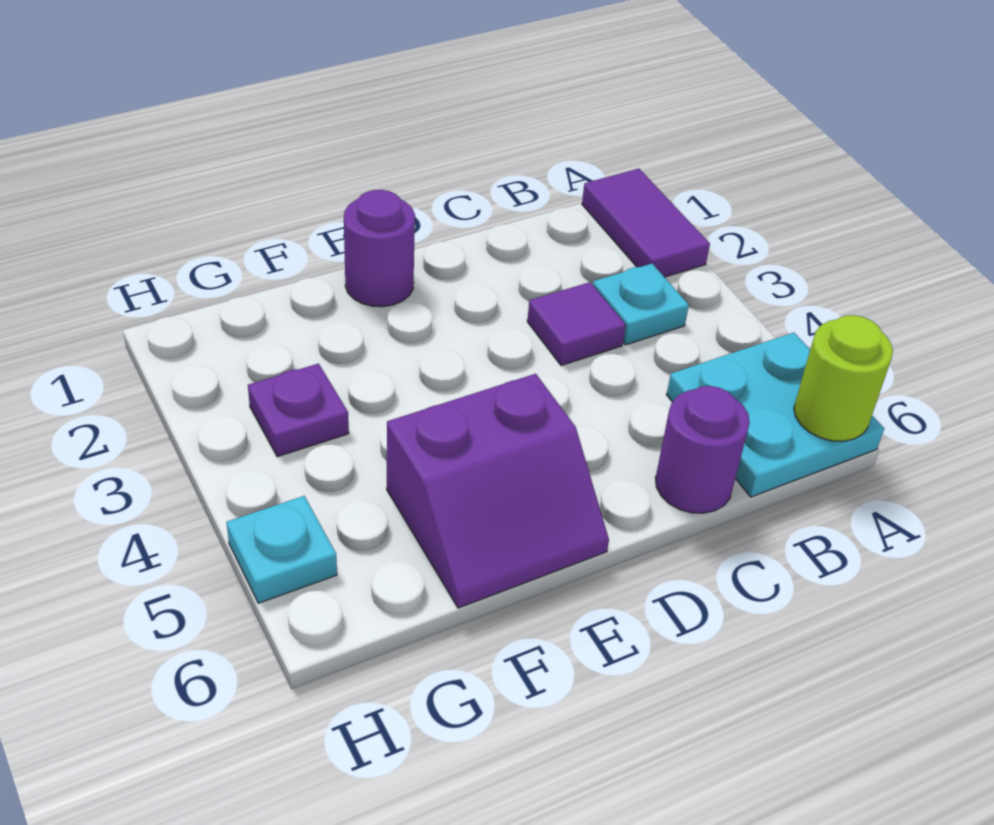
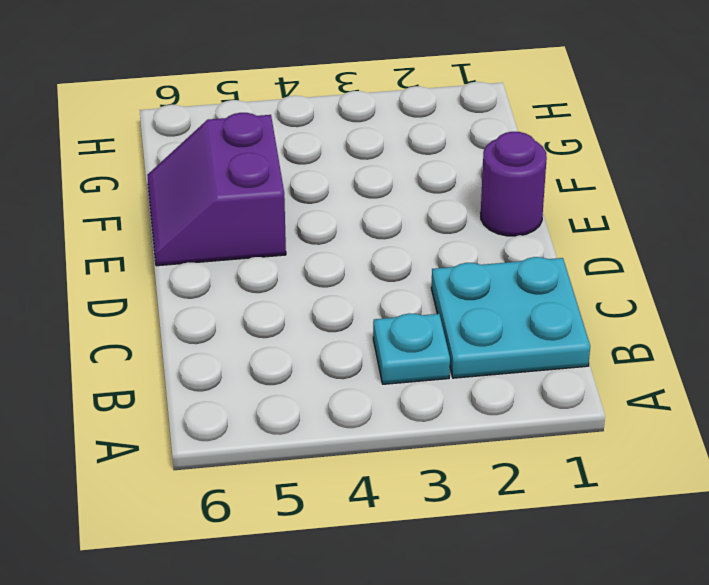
cyan 2x2 plate [431,257,590,378] -> cyan 2x2 plate moved to [667,333,884,497]
none -> purple 1x2 tile [582,169,710,277]
none -> purple 1x1 tile [527,282,626,366]

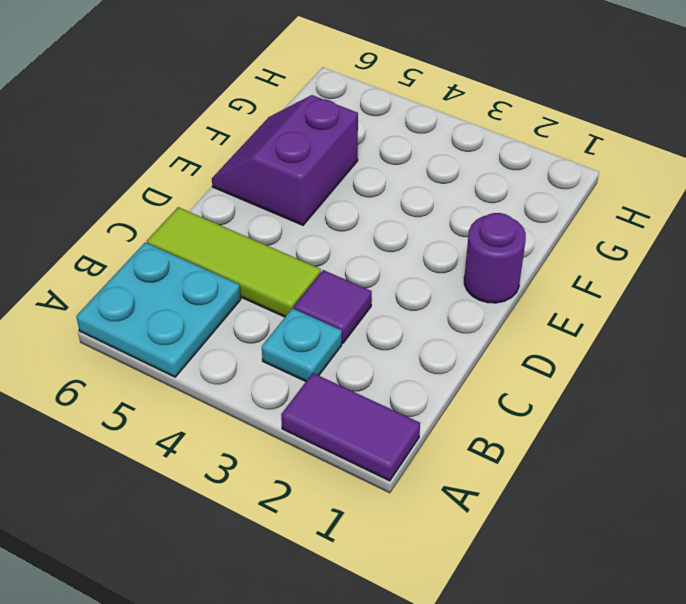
lime 1x3 tile [147,207,321,317] -> purple 1x1 round brick [655,386,750,513]
none -> purple 1x1 plate [248,364,349,457]
none -> cyan 1x1 plate [226,496,337,603]

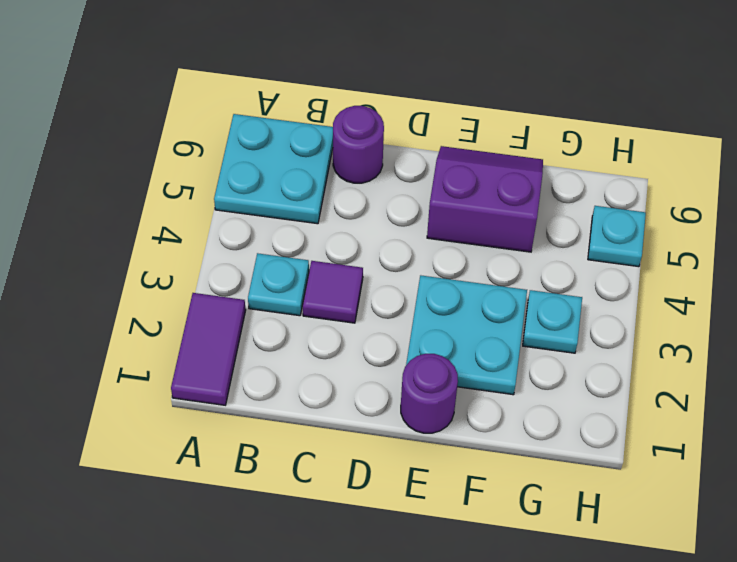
cyan 2x2 plate [406,275,527,395] -> none
cyan 1x1 plate [523,290,582,353] -> purple 1x1 plate [248,364,349,457]
none -> lime 1x1 round brick [794,315,893,441]

